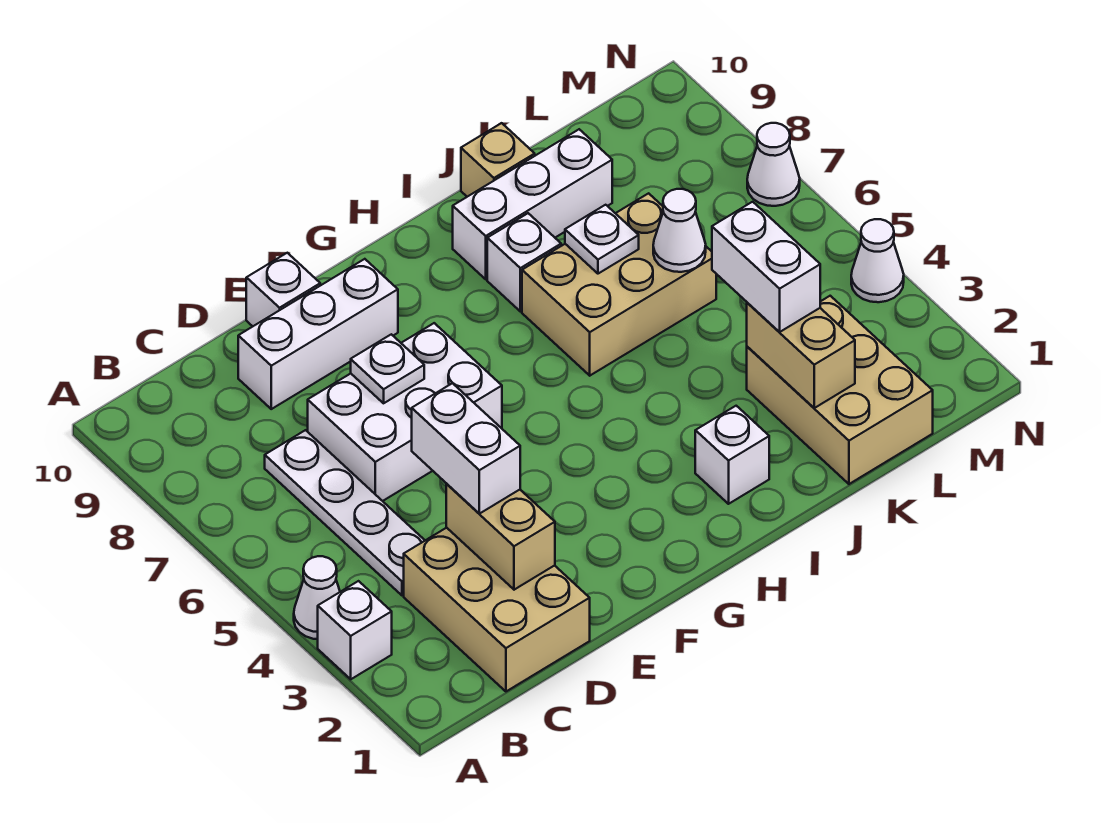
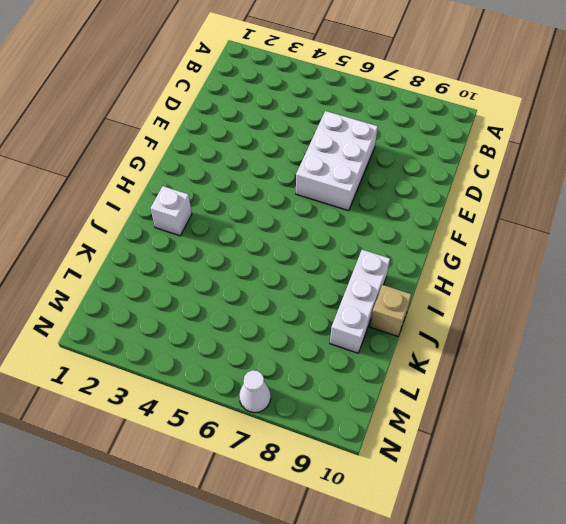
none -> white 1x1 brick [318,581,392,679]
none -> white 1x1 cone [294,556,340,639]
none -> tan 2x3 brick [404,528,590,691]

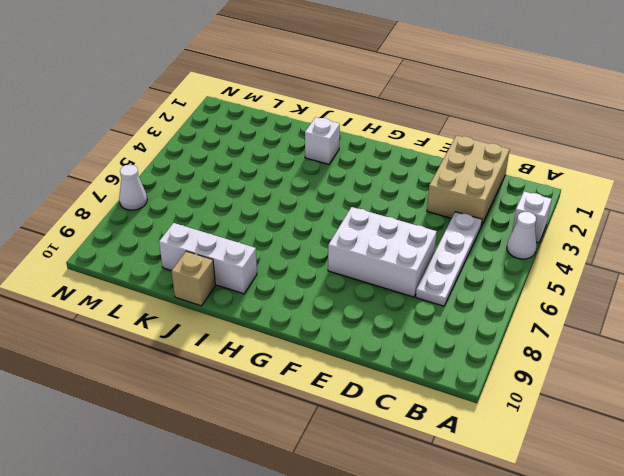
none -> white 1x3 brick [238,259,398,409]
none -> white 1x1 brick [246,253,320,326]
none -> tan 2x3 brick [522,193,716,376]

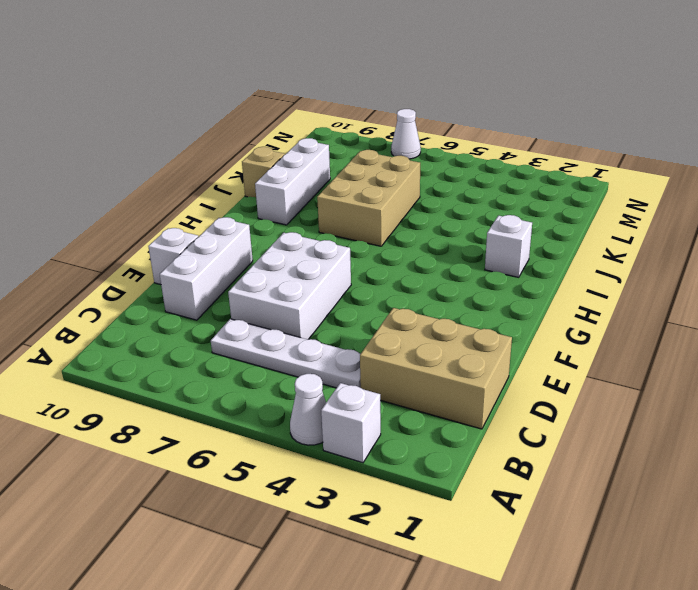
none -> white 1x1 brick [487,213,561,311]
none -> tan 2x3 brick [747,296,933,484]
none -> white 1x1 cone [851,219,904,302]

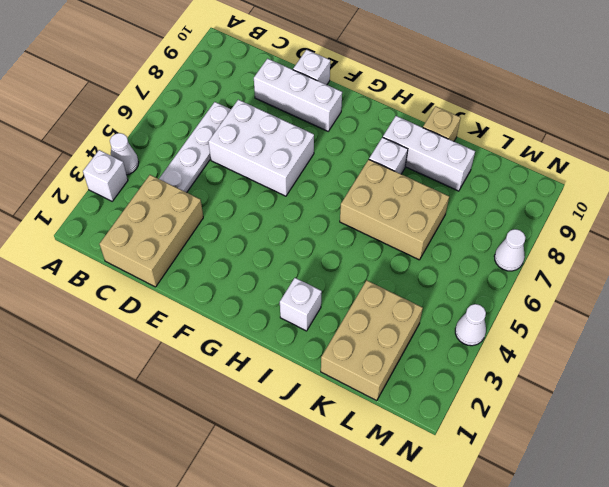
none -> tan 1x2 brick [446,484,555,590]
none -> white 1x1 plate [351,334,424,403]
none -> white 1x1 plate [565,205,639,274]

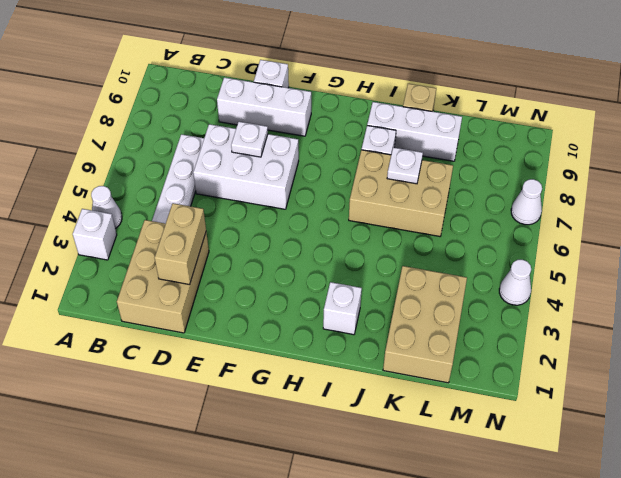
none -> tan 1x2 brick [747,303,855,408]
none -> white 1x1 cone [653,189,706,272]
none -> white 1x2 brick [412,383,520,514]

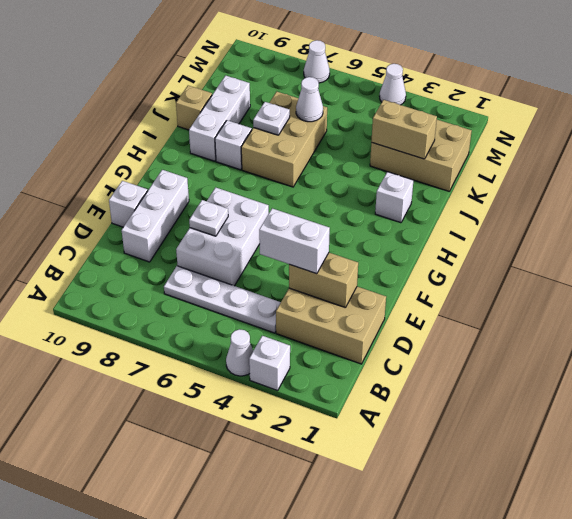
none -> white 1x2 brick [712,202,820,332]

